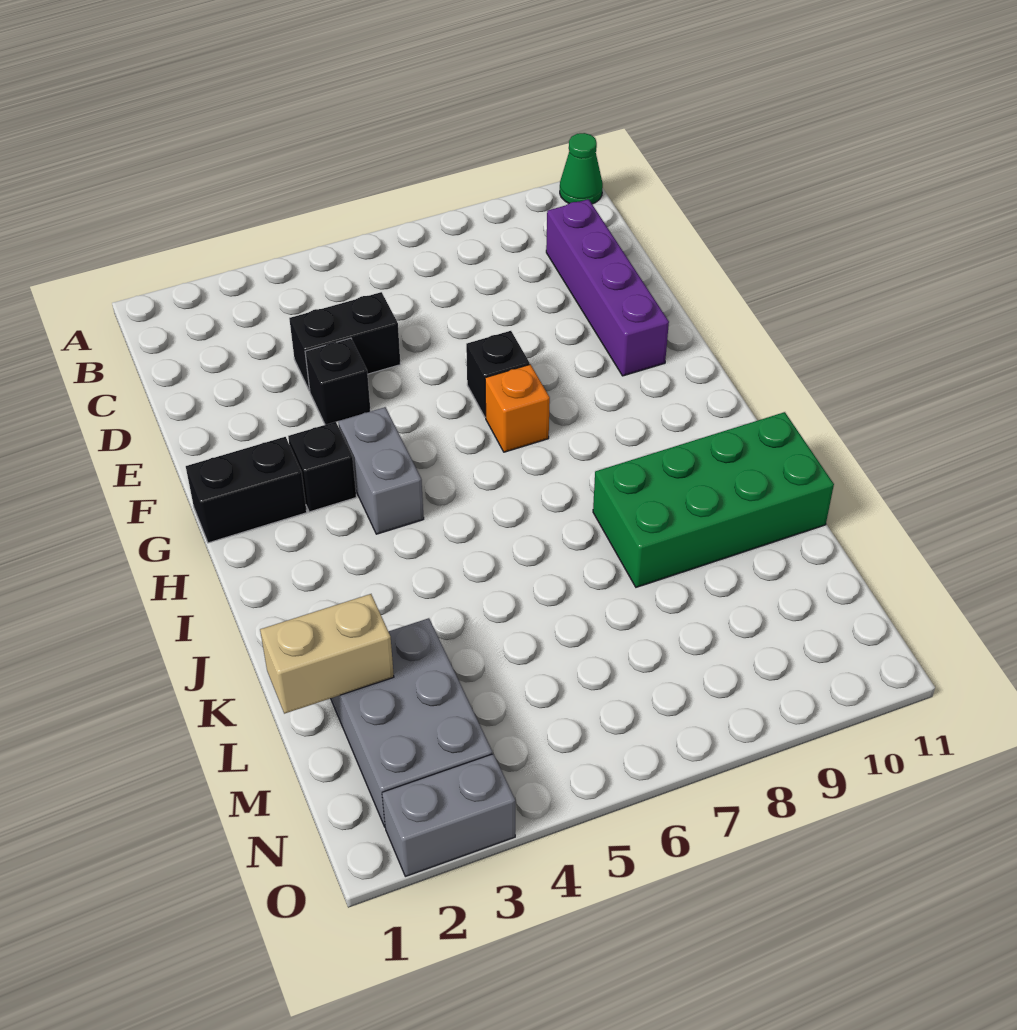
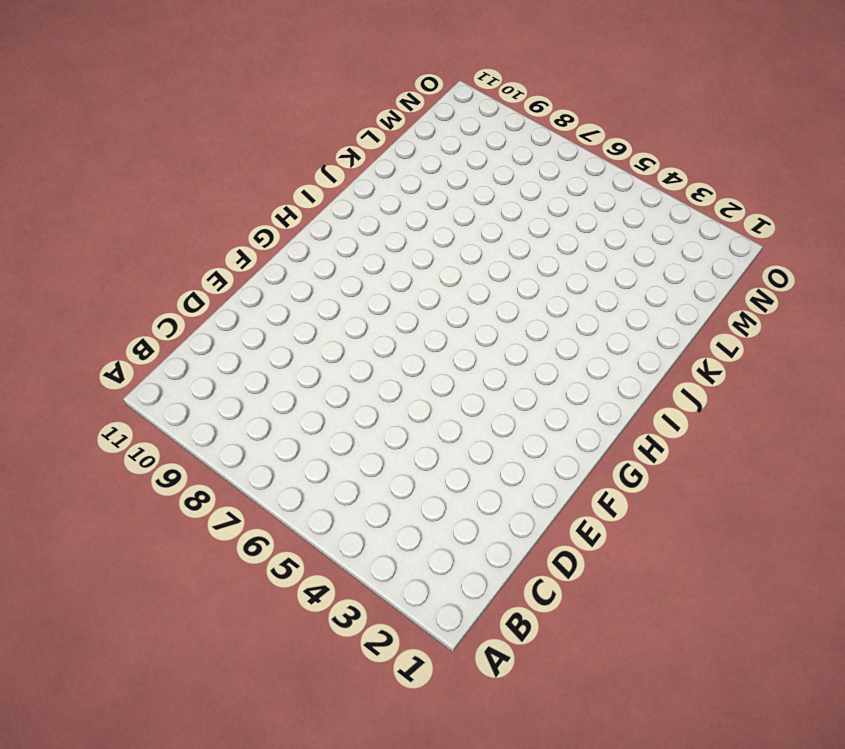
none -> green 1x1 cone [560,133,603,204]
none -> purple 1x4 brick [546,199,669,376]
none -> black 1x2 brick [289,292,400,391]

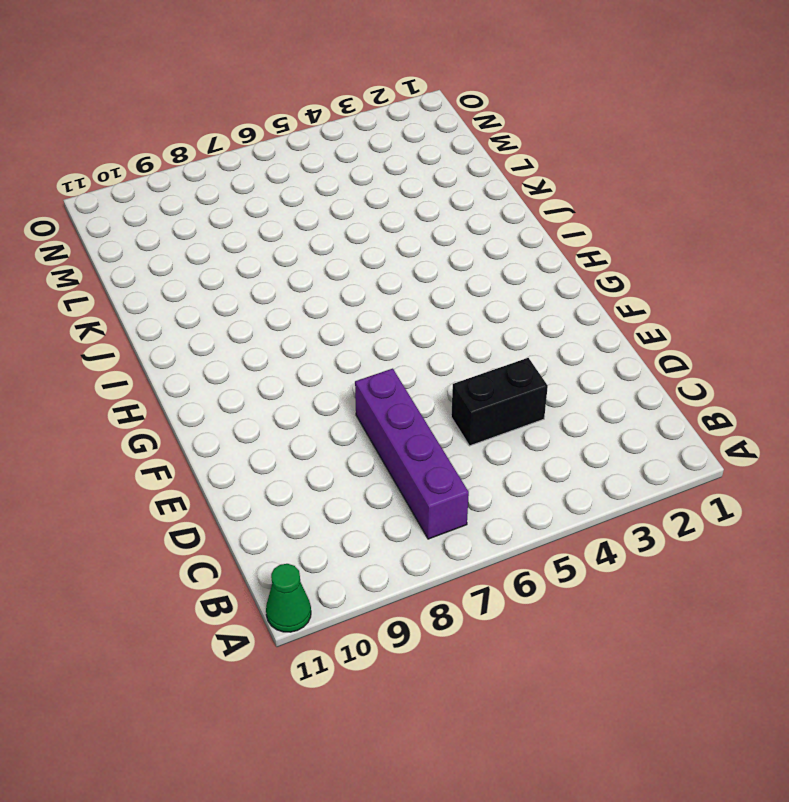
purple 1x4 brick [355,369,469,539] -> purple 1x4 brick moved to [546,199,669,376]
none -> black 1x1 brick [305,338,371,425]
none -> black 1x1 brick [466,331,530,417]
none -> black 1x2 brick [186,437,307,543]

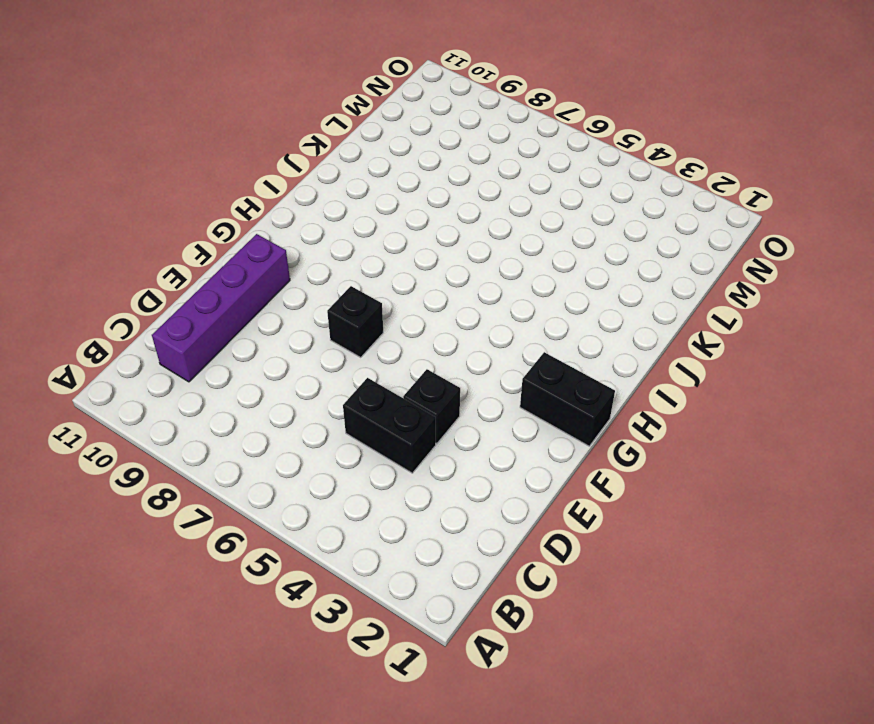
none -> green 1x1 cone [560,133,603,204]
none -> black 1x1 brick [288,422,356,512]
none -> grey 1x2 brick [338,407,424,534]

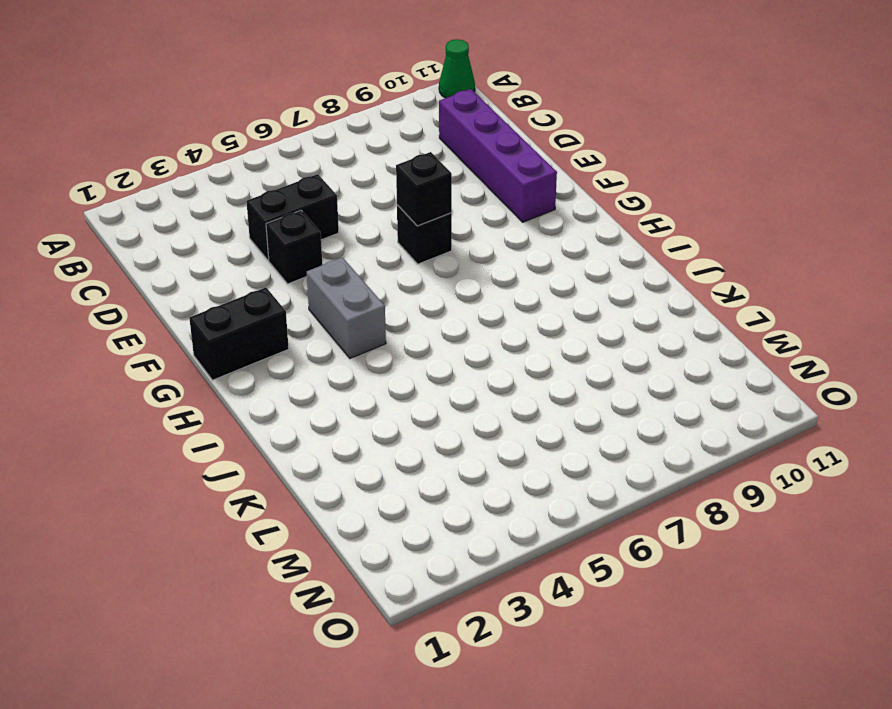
black 1x1 brick [396,152,452,226] -> black 1x1 brick moved to [288,422,356,512]
none -> orange 1x1 brick [485,364,550,452]
none -> green 2x4 brick [593,412,834,587]
none -> grey 2x3 brick [331,618,492,827]

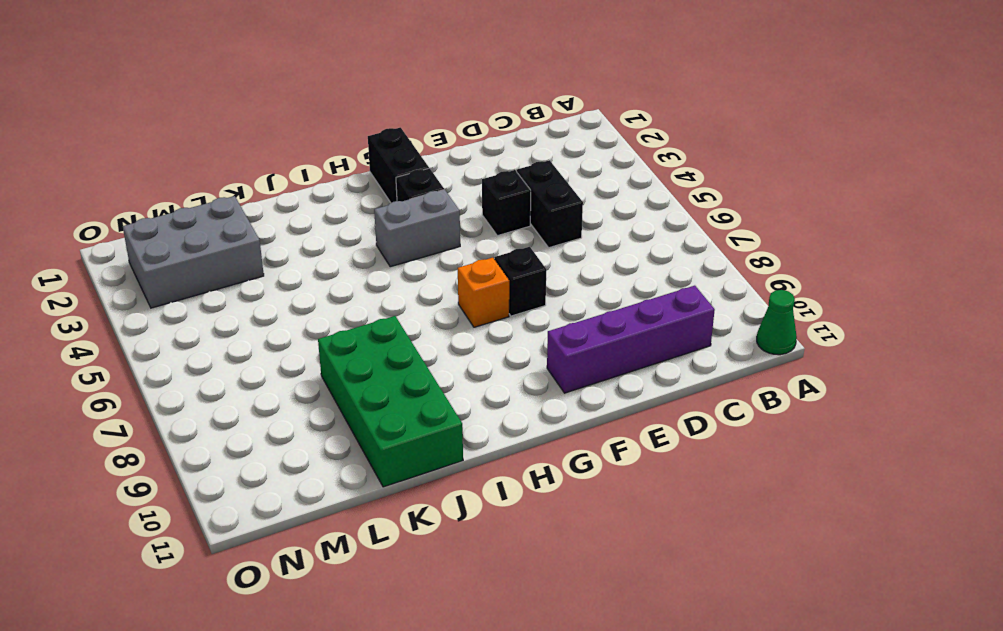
none -> grey 1x2 brick [382,754,515,876]
none -> tan 1x2 brick [260,594,394,714]

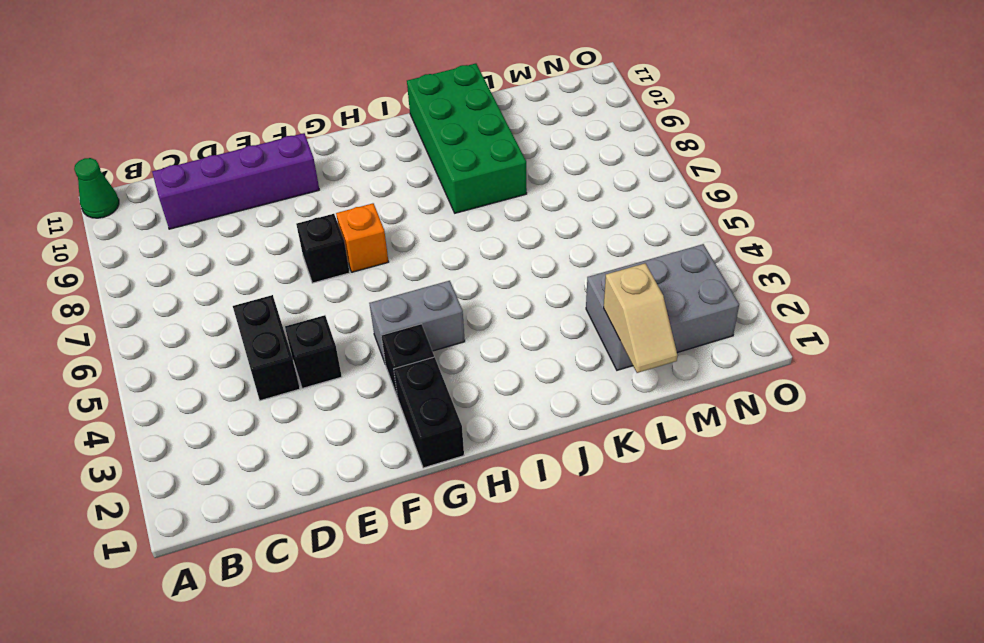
tan 1x2 slope [604,263,677,373] -> tan 1x2 brick [260,594,394,714]
none -> grey 1x2 brick [382,754,515,876]

